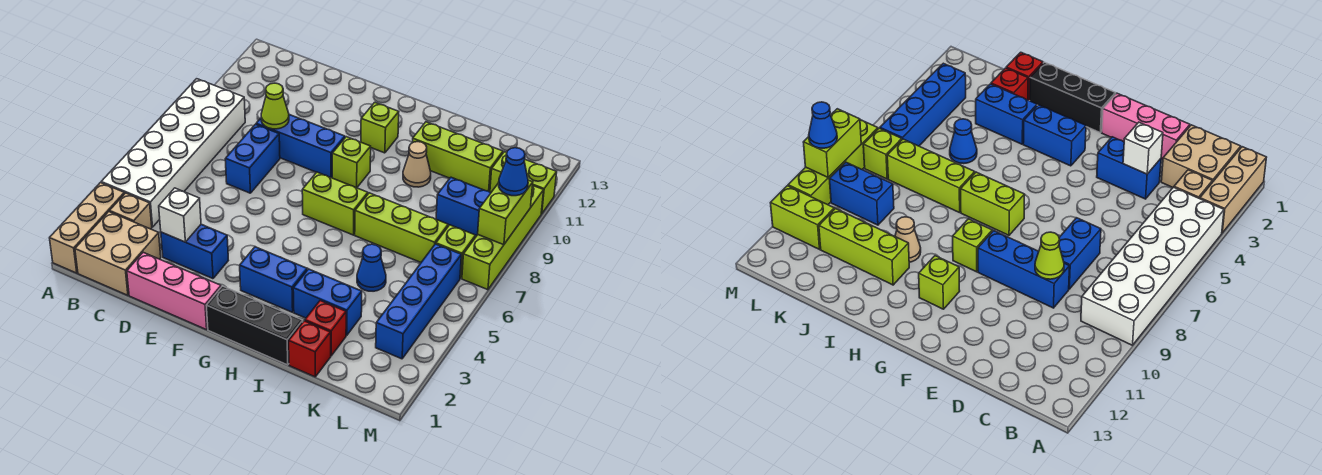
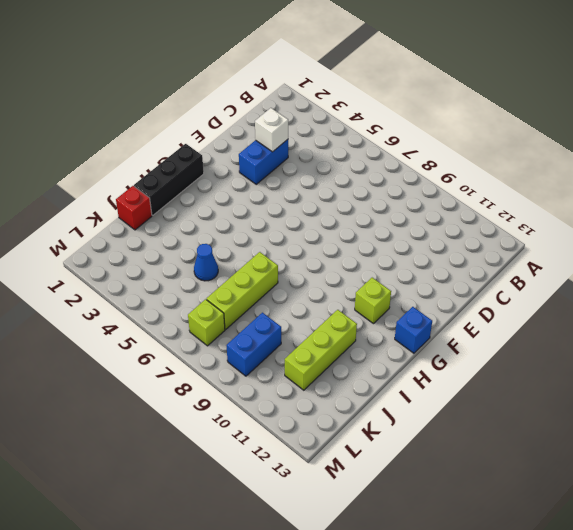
blue 1x1 brick [395,307,432,353] -> none
none -> tan 1x3 brick [50,183,124,273]
none -> white 2x6 brick [101,79,245,227]
none -> tan 2x2 brick [75,212,161,295]

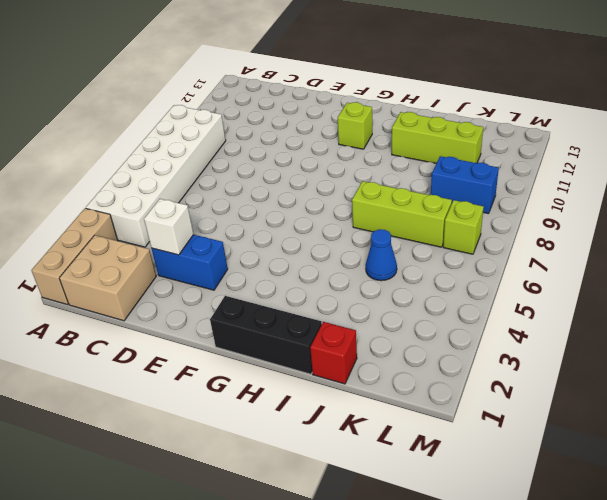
none -> tan 1x1 brick [110,193,152,229]
none -> pink 1x3 brick [127,252,221,330]
none -> blue 1x2 brick [225,124,280,193]

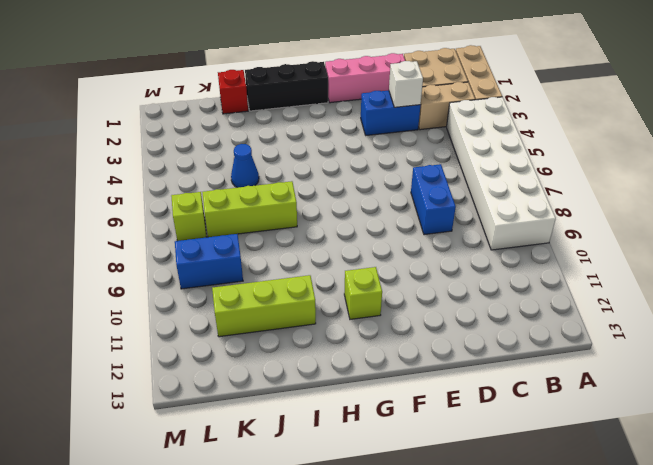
tan 1x2 brick [418,82,475,130] -> tan 1x1 brick [110,193,152,229]
none -> blue 1x3 brick [256,115,345,178]
none -> blue 1x2 brick [240,247,307,312]
none -> lime 1x2 brick [302,172,368,235]

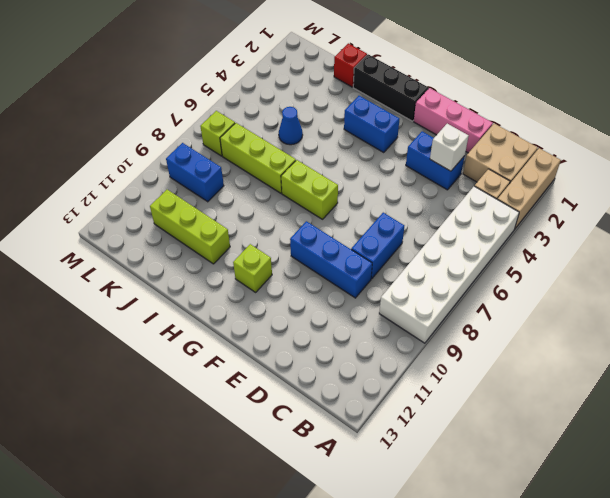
none -> lime 1x1 brick [332,137,371,188]
none -> blue 1x2 brick [293,269,362,335]
none -> tan 1x1 cone [403,142,431,187]

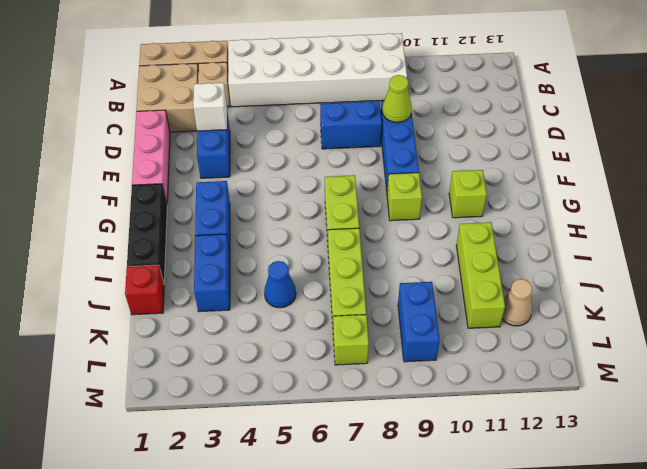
tan 1x1 cone [502,279,532,326] -> tan 1x1 cone moved to [403,142,431,187]
none -> red 1x1 brick [305,301,346,356]
none -> blue 1x4 brick [376,244,461,359]
none -> lime 1x2 brick [490,152,557,214]

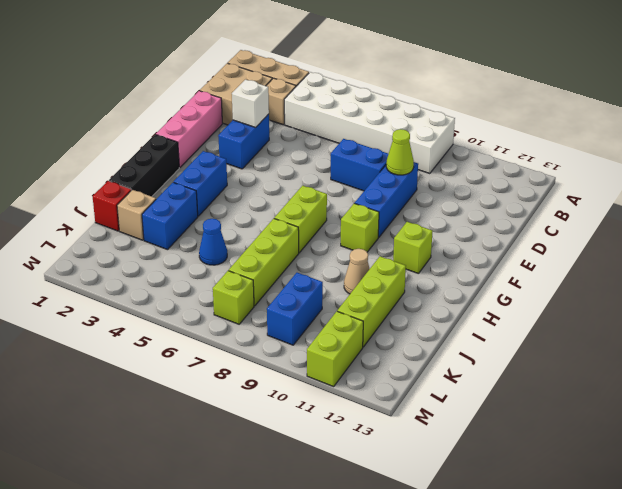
tan 1x1 brick [117,190,156,240] -> red 1x1 brick [305,301,346,356]
none -> blue 1x4 brick [376,244,461,359]
none -> lime 1x4 brick [462,186,544,290]
none -> lime 1x2 brick [478,180,533,245]

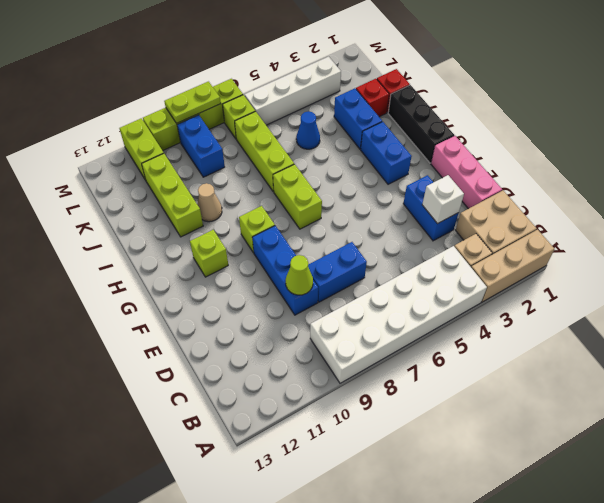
white 1x4 brick [245,57,341,125] -> blue 1x4 brick [376,244,461,359]
lime 1x2 plate [164,82,221,123] -> lime 1x2 brick [478,180,533,245]
none -> blue 1x1 cone [499,148,528,196]

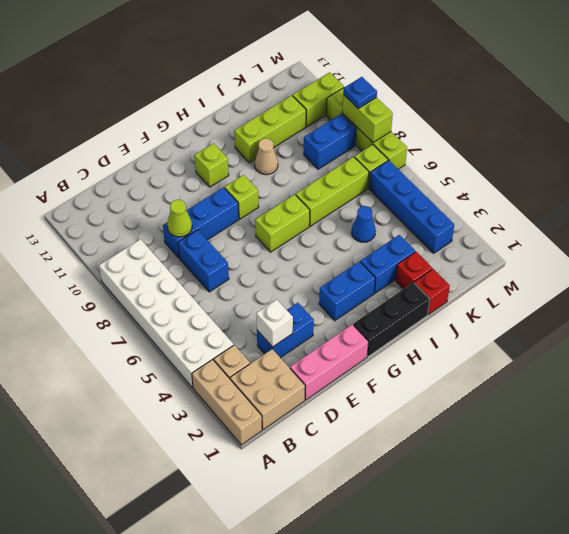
blue 1x1 plate [343,77,377,109] -> blue 1x1 cone [499,148,528,196]

